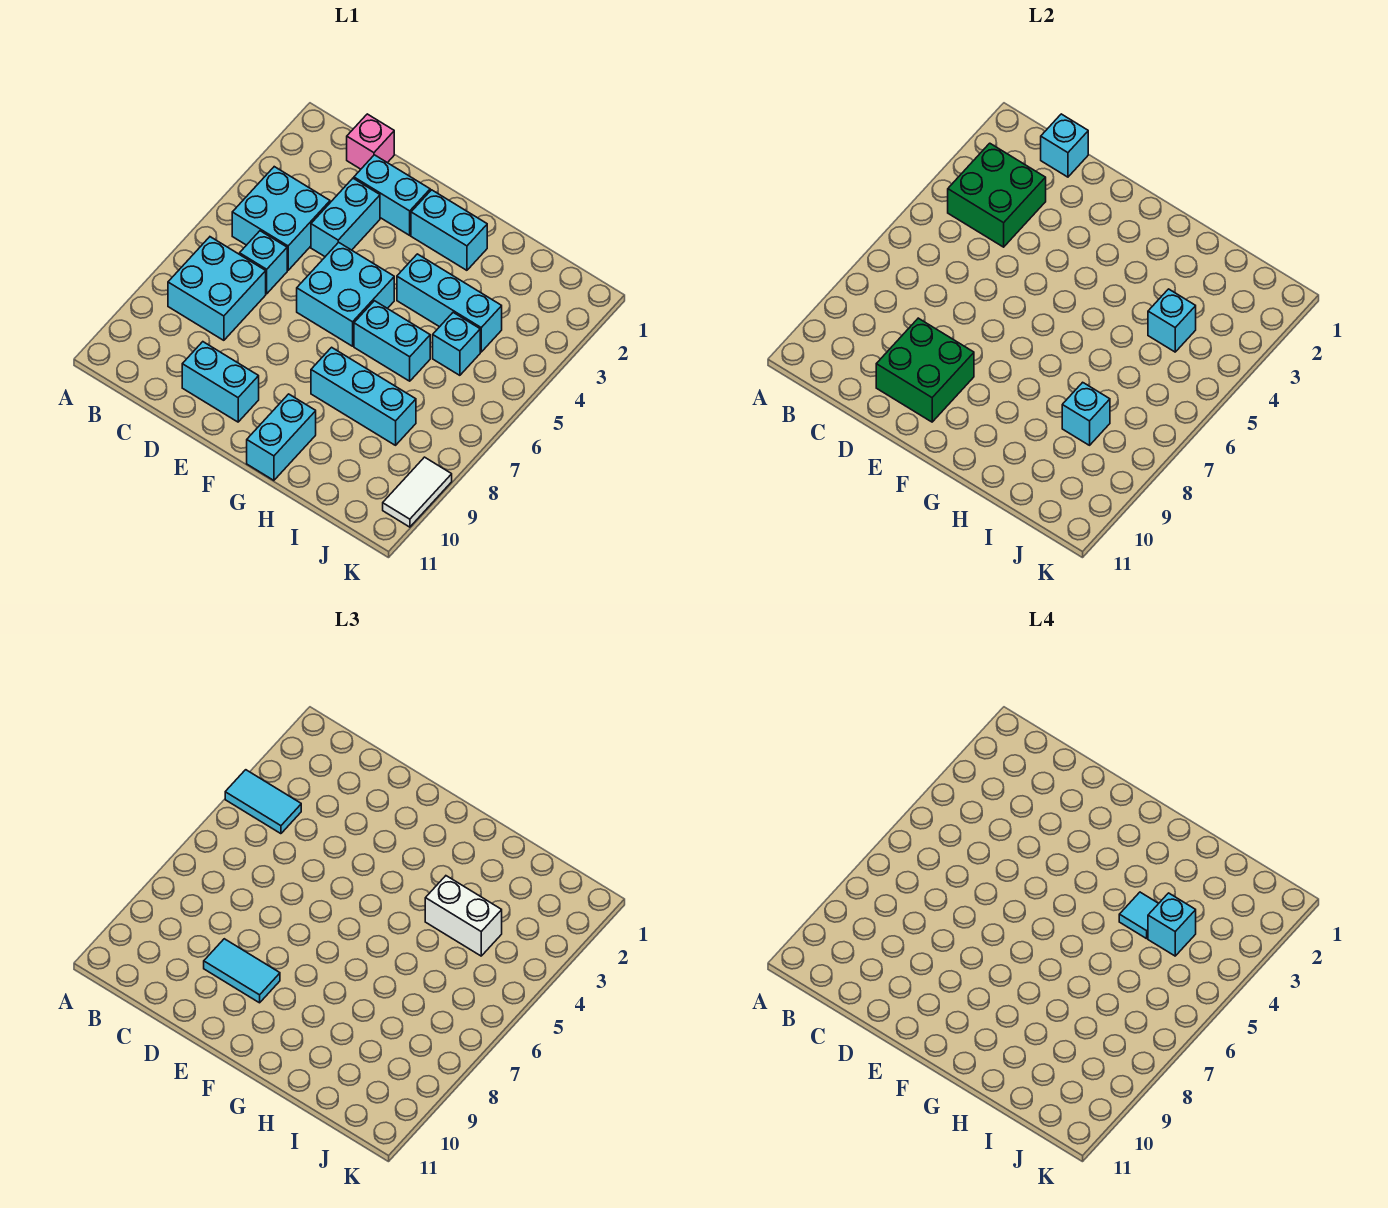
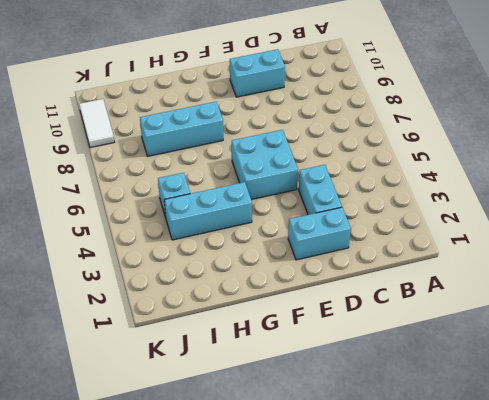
none -> cyan 2x2 brick [232,167,330,270]
none -> cyan 2x2 brick [168,237,266,340]
none -> pink 1x1 brick [347,114,394,169]

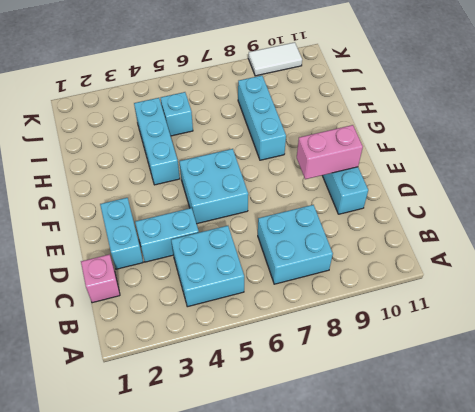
pink 1x2 brick [297,125,363,179] -> green 2x2 brick [876,318,974,422]
none -> cyan 1x1 brick [240,231,287,294]
none -> cyan 1x2 brick [411,190,487,270]
none -> cyan 1x2 brick [354,301,430,381]

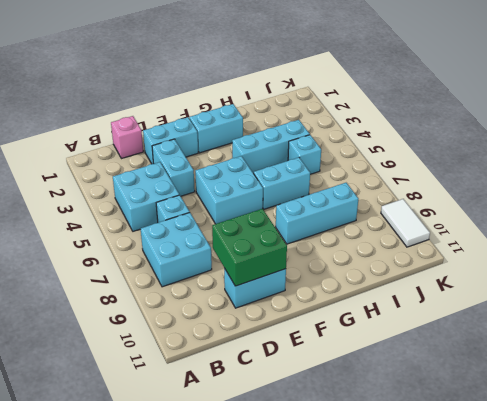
none -> cyan 1x2 brick [247,394,316,480]
none -> green 2x2 brick [948,143,1046,247]
none -> cyan 1x1 brick [1041,114,1088,177]

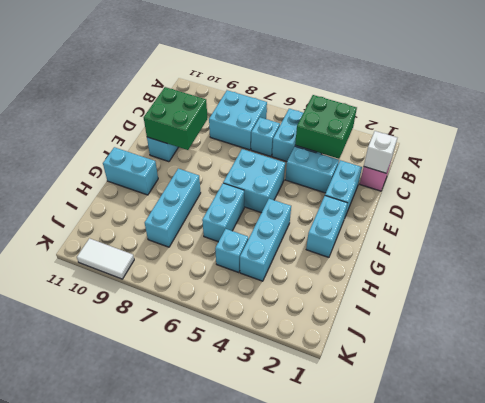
white 1x1 brick [364,131,397,173] -> cyan 1x1 brick [1041,114,1088,177]
none -> cyan 1x1 brick [1148,289,1196,352]
none -> cyan 1x1 brick [1062,382,1110,445]
none -> cyan 1x2 tile [225,770,301,834]

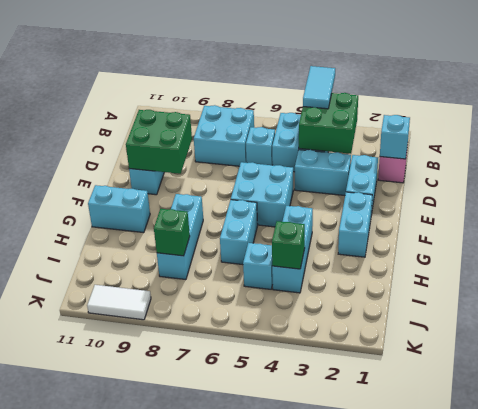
green 1x1 brick [272,221,305,269] -> cyan 1x1 brick [1148,289,1196,352]
green 1x1 brick [154,209,190,256] -> cyan 1x1 brick [1062,382,1110,445]
none -> cyan 1x2 tile [204,939,280,1003]
none -> white 1x2 brick [425,876,502,956]
none -> cyan 1x1 tile [1119,892,1159,939]

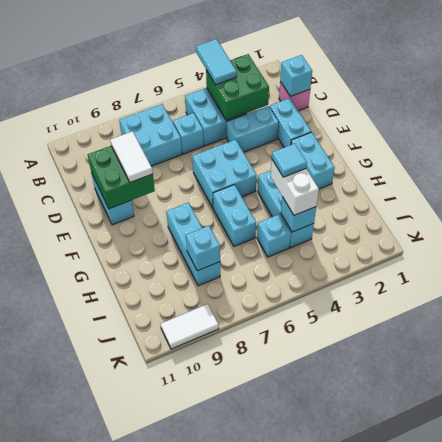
white 1x2 tile [110,131,153,182] -> cyan 1x2 tile [204,939,280,1003]
none -> cyan 1x2 brick [247,394,316,480]
none -> cyan 1x1 brick [1148,893,1196,956]

